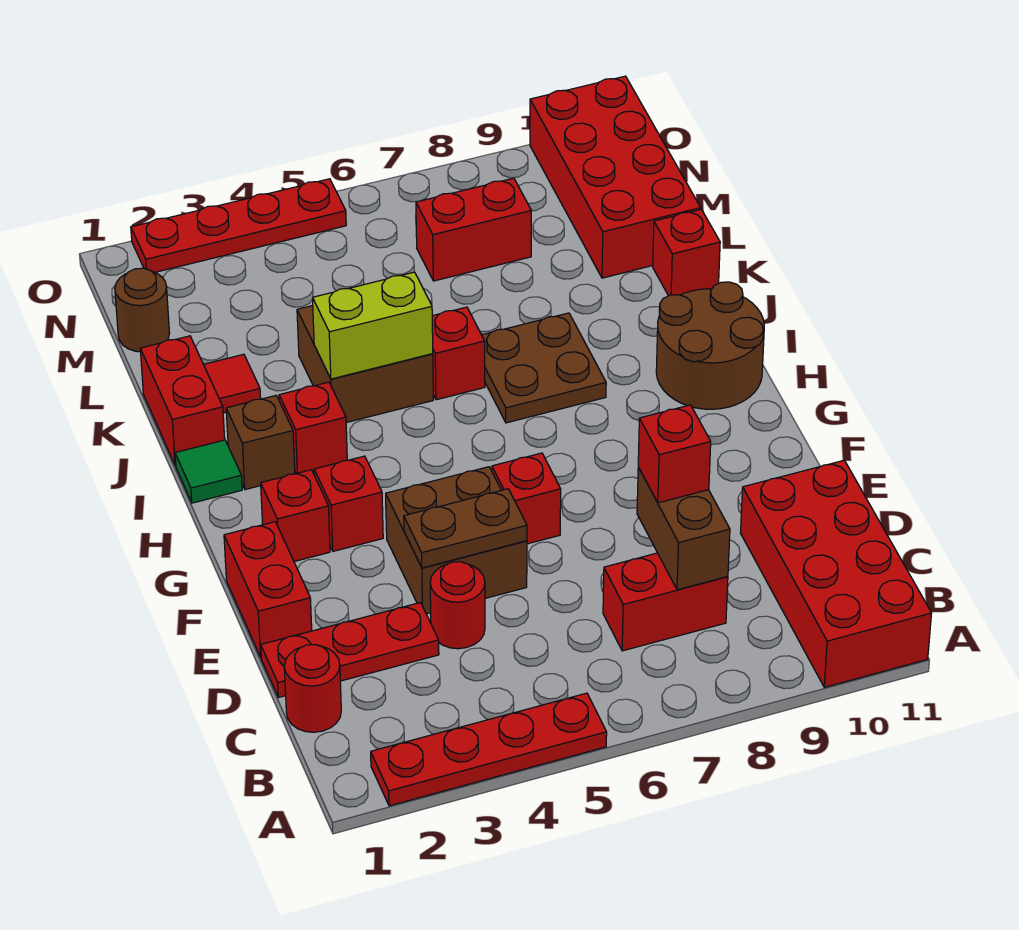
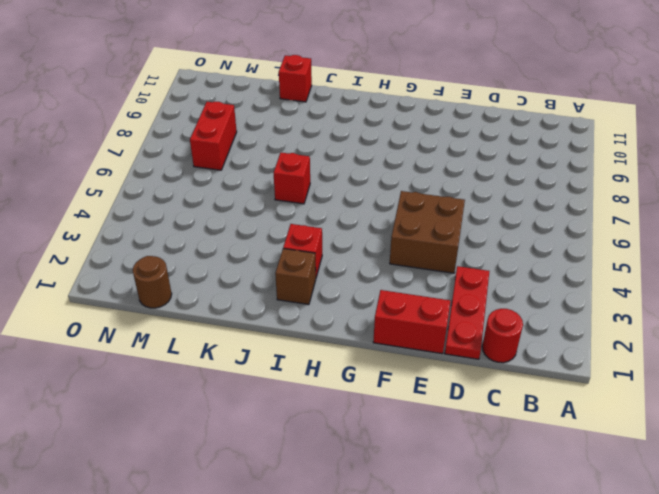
none -> red 1x4 plate [371,693,607,806]
none -> red 2x4 brick [741,460,932,687]
none -> red 1x2 brick [603,553,728,651]

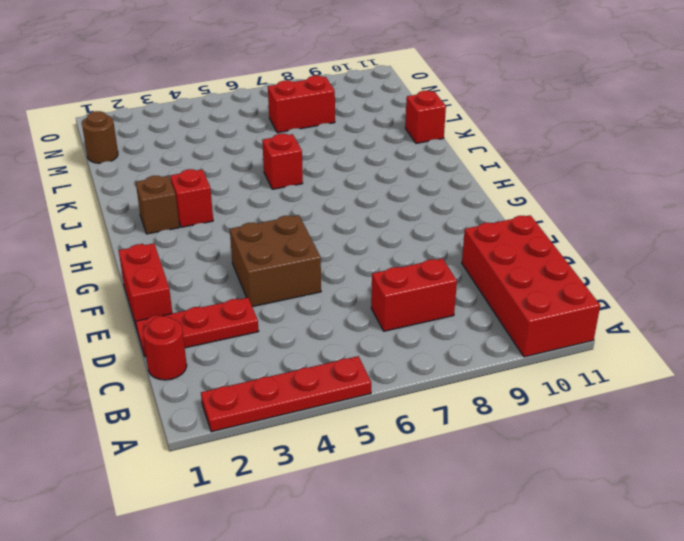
none -> red 1x1 round brick [430,562,485,649]
none -> red 1x1 brick [492,453,561,544]
none -> red 1x1 brick [261,470,330,562]

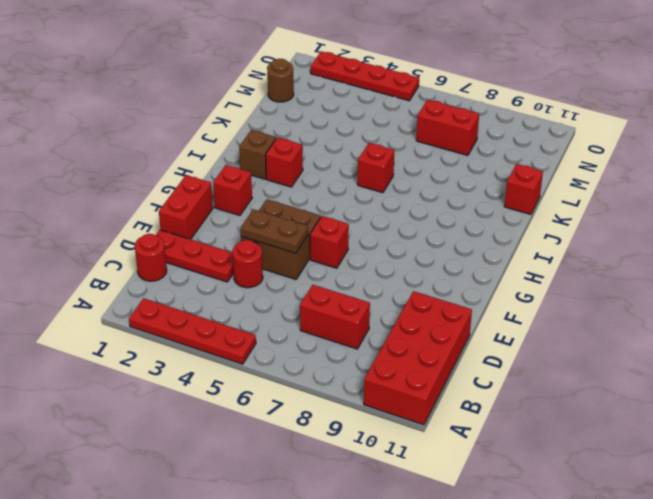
none -> red 1x1 brick [314,456,383,551]
none -> brown 2x2 round brick [656,282,764,409]
none -> green 1x1 tile [175,440,242,503]

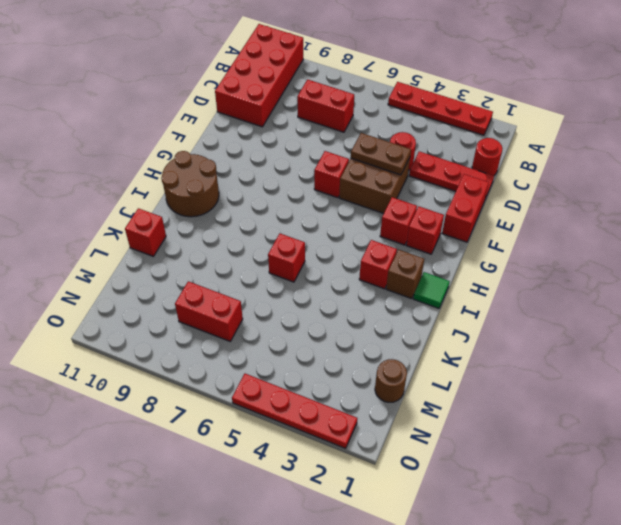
none -> brown 2x2 plate [482,313,606,423]
none -> red 1x2 brick [140,336,225,466]
none -> brown 2x2 brick [297,306,433,423]

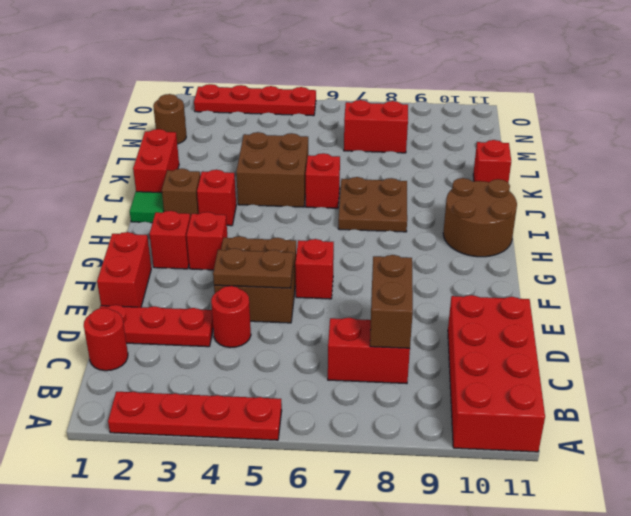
none -> red 1x1 tile [204,354,261,413]
none -> red 2x4 brick [530,76,701,278]
none -> lime 1x2 brick [313,272,433,379]

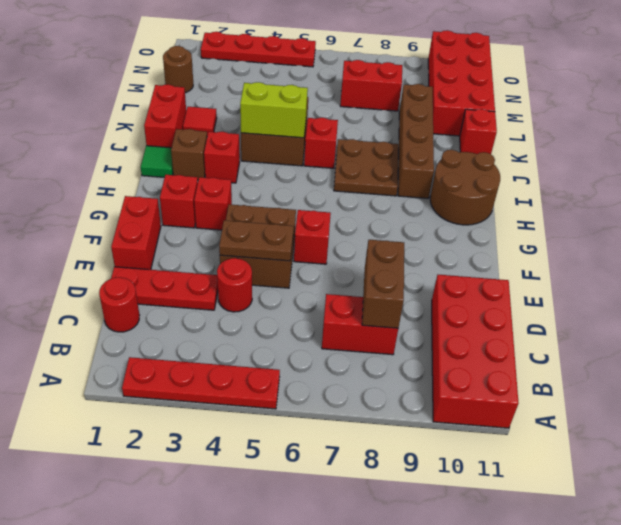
brown 1x4 brick [398,84,434,198] -> none
none -> red 1x1 brick [638,405,711,503]

